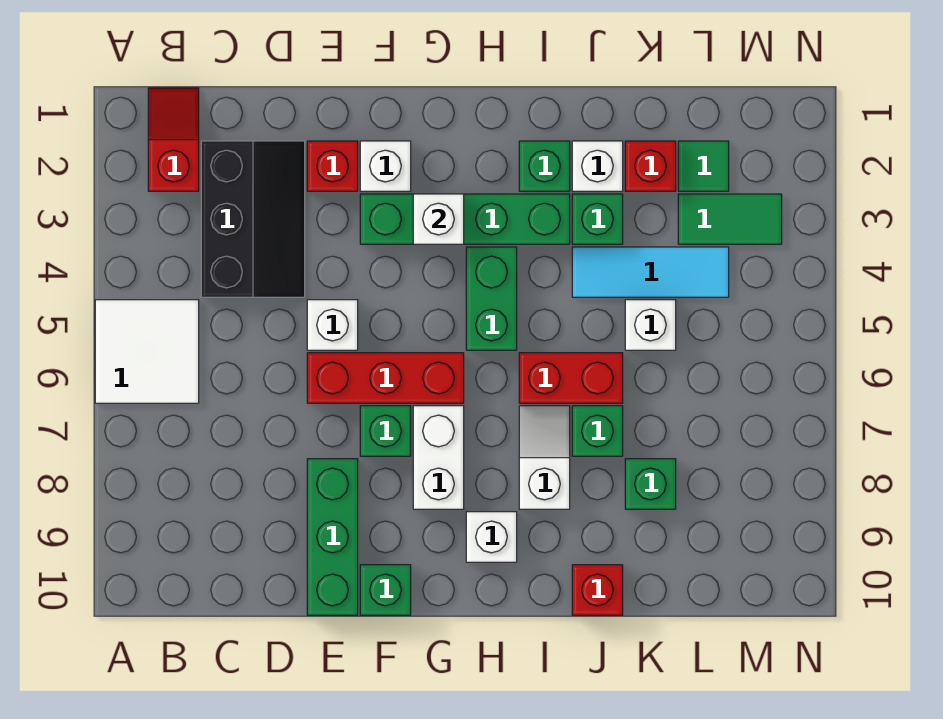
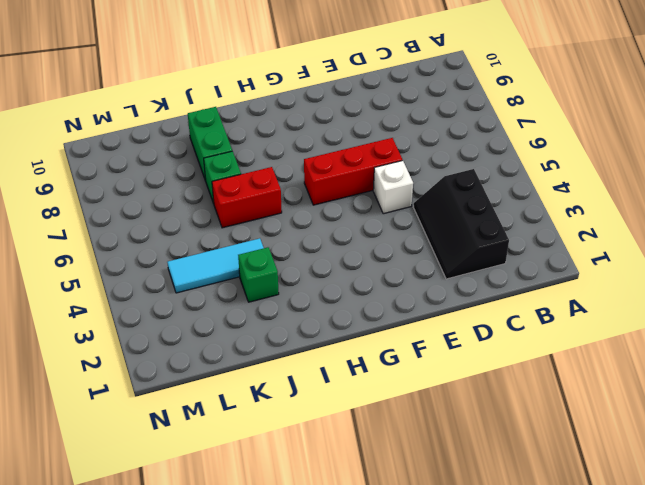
green 1x2 brick [188,107,232,181] -> green 1x2 brick moved to [466,247,517,350]
none -> white 2x2 tile [95,300,199,403]
none -> red 1x2 slope [148,88,199,191]
none -> red 1x1 brick [307,141,358,191]

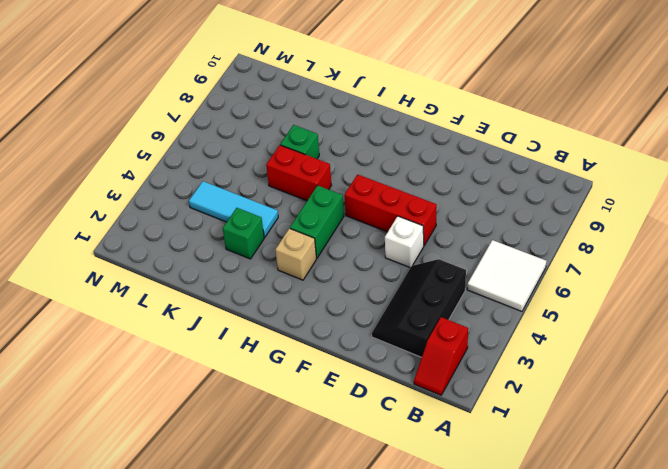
tan 1x1 brick [275,228,316,280] -> green 1x4 brick [360,194,570,244]
none -> red 1x1 brick [307,141,358,191]
none -> green 1x3 brick [307,459,358,615]
none -> white 1x1 brick [360,141,411,191]

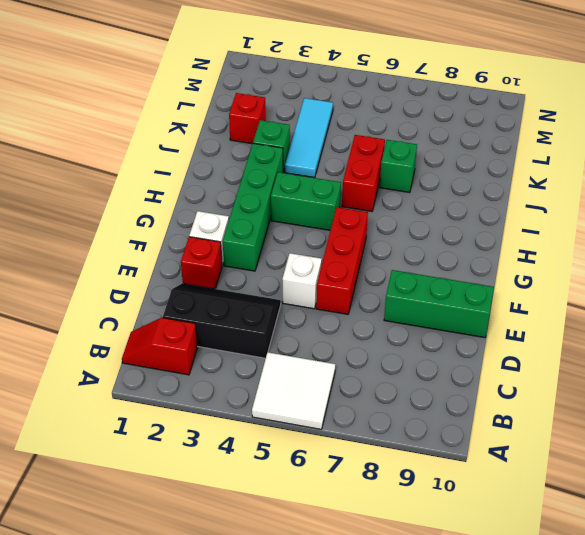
none -> green 1x1 brick [360,406,411,456]
none -> green 1x1 brick [360,565,411,615]
none -> white 1x2 brick [413,406,464,509]

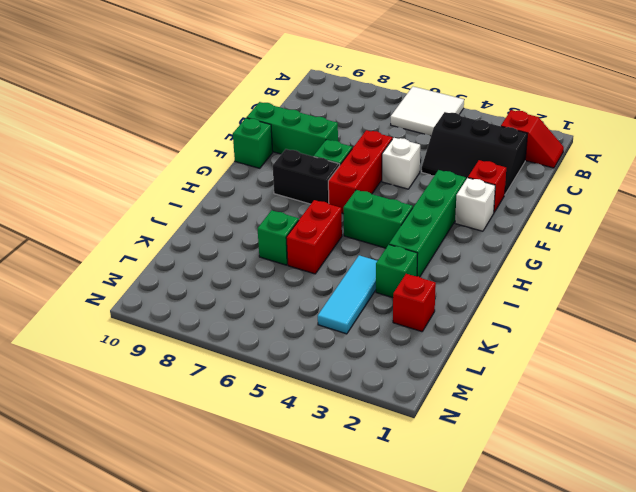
black 1x2 brick [273,149,340,204] -> white 1x2 brick [413,406,464,509]
none -> white 1x1 brick [466,512,517,562]
none -> green 1x1 brick [519,141,570,191]
none -> white 1x2 slope [519,406,570,509]

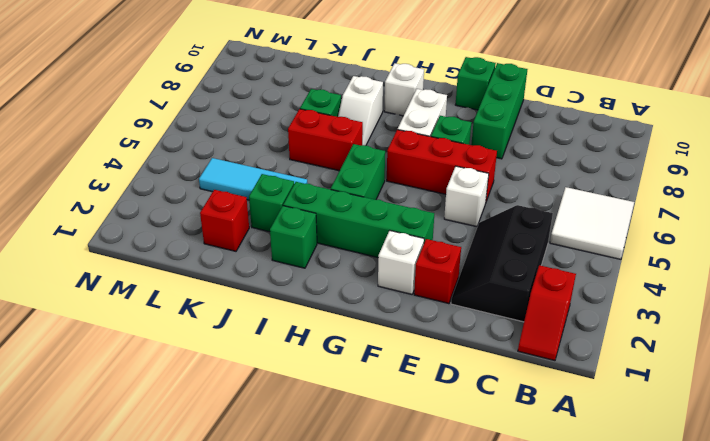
none -> white 1x1 brick [572,141,623,191]
none -> red 1x1 brick [572,565,623,615]
none -> white 1x1 brick [625,300,676,350]

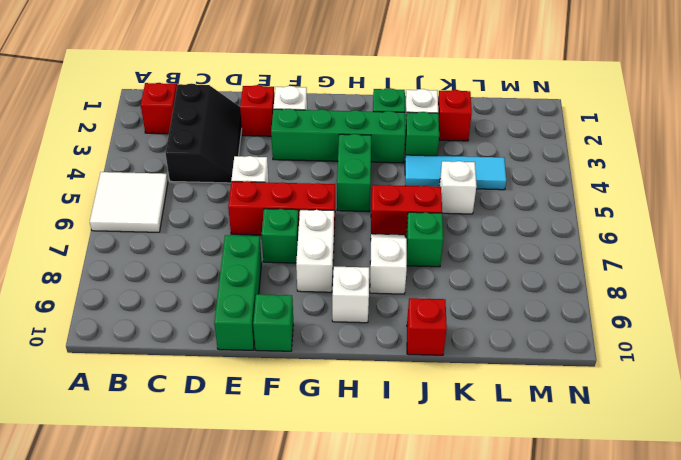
none -> green 1x1 brick [625,459,676,509]
none -> green 1x1 tile [678,141,729,191]
none -> green 1x2 tile [678,194,782,244]

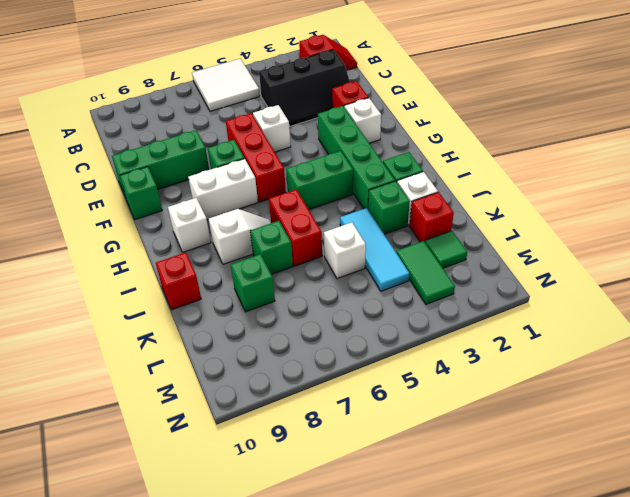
none -> white 1x1 brick [413,194,464,244]

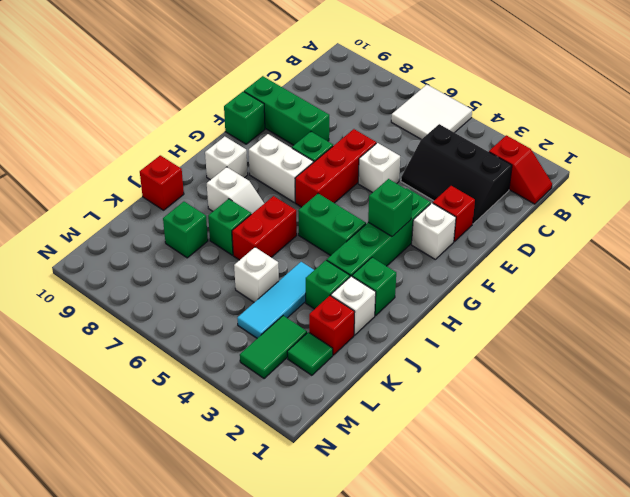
green 1x1 brick [368,179,413,236] -> white 1x1 brick [413,194,464,244]

